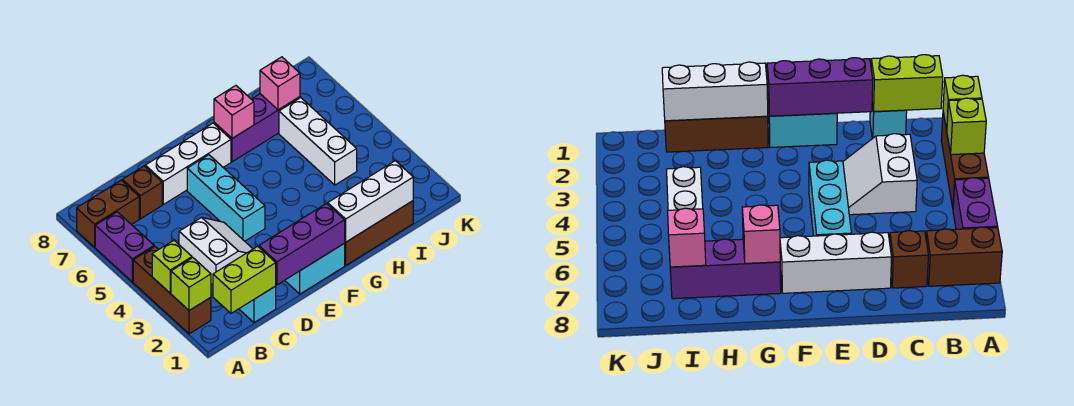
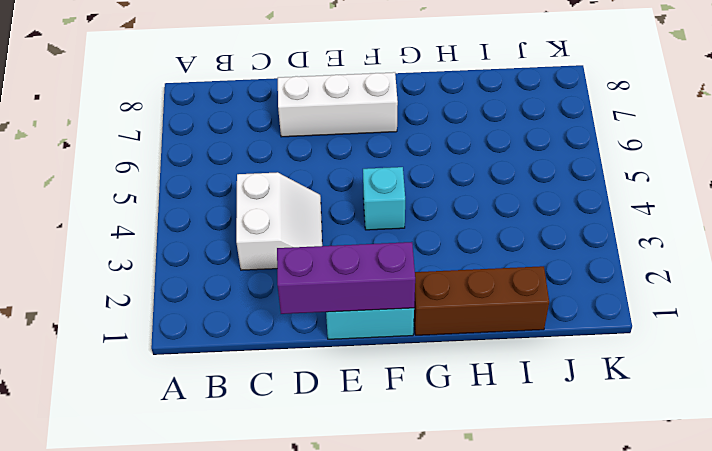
cyan 1x1 brick [363,167,405,230] -> cyan 1x1 brick moved to [239,286,276,322]
none -> brown 1x3 brick [133,246,211,334]
none -> purple 1x2 brick [95,212,154,282]
none -> brown 1x2 brick [77,180,139,247]

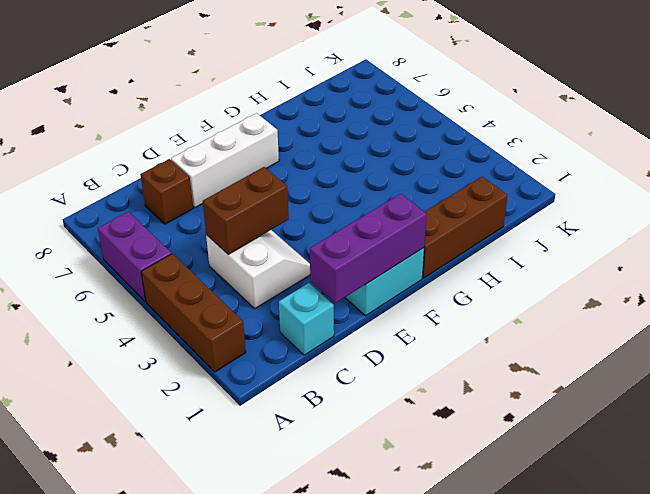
brown 1x2 brick [203,167,289,254] -> brown 1x2 brick moved to [77,180,139,247]
none -> cyan 1x3 brick [187,155,265,241]
none -> purple 1x3 brick [214,94,300,162]
none -> white 1x3 brick [279,98,357,185]

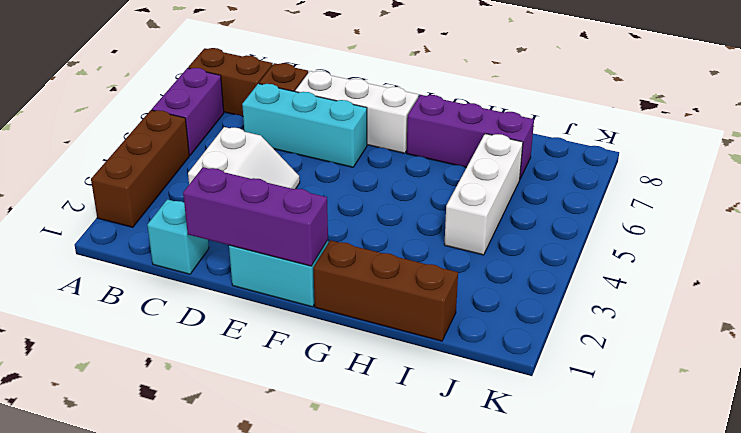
cyan 1x3 brick [242,84,367,167] -> cyan 1x3 brick turned to [187,155,265,241]
none -> lime 1x1 brick [171,258,211,311]
none -> lime 1x1 brick [152,240,192,293]
none -> lime 1x2 brick [213,246,276,313]

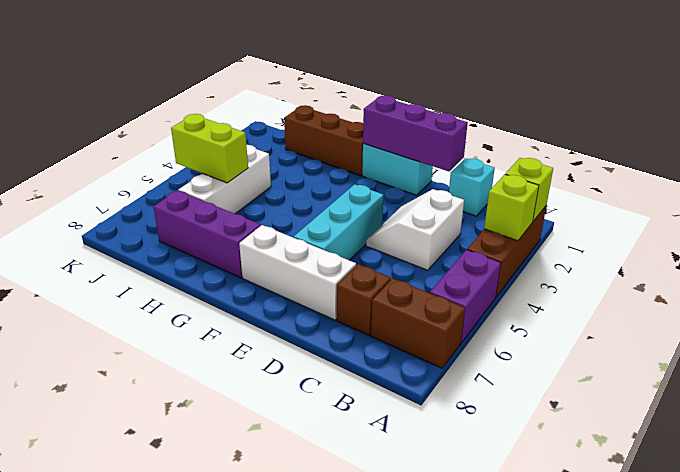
lime 1x2 brick [171,114,248,183] -> lime 1x2 brick moved to [213,246,276,313]
none -> white 1x3 brick [328,161,413,242]
none -> pink 1x1 brick [214,86,254,138]
none -> pink 1x1 brick [260,57,300,110]

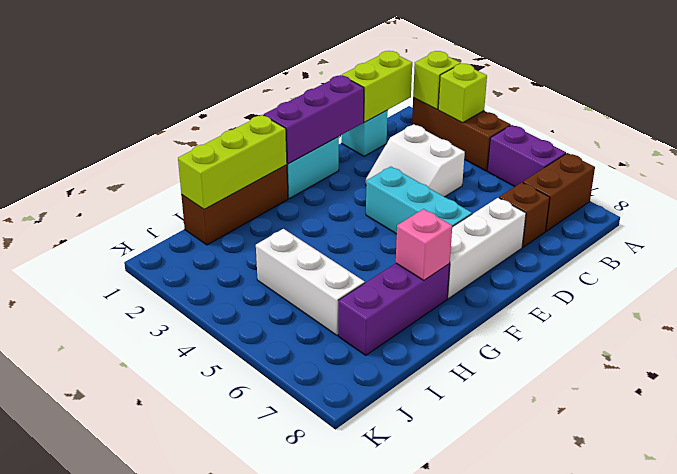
lime 1x3 brick [178,115,287,209] -> white 1x3 brick [328,161,413,242]
none -> pink 1x1 brick [260,57,300,110]

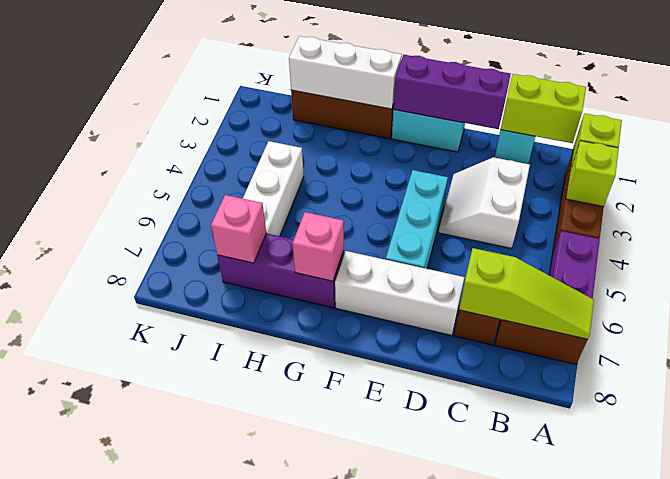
lime 1x3 slope [459,248,594,339] -> none

